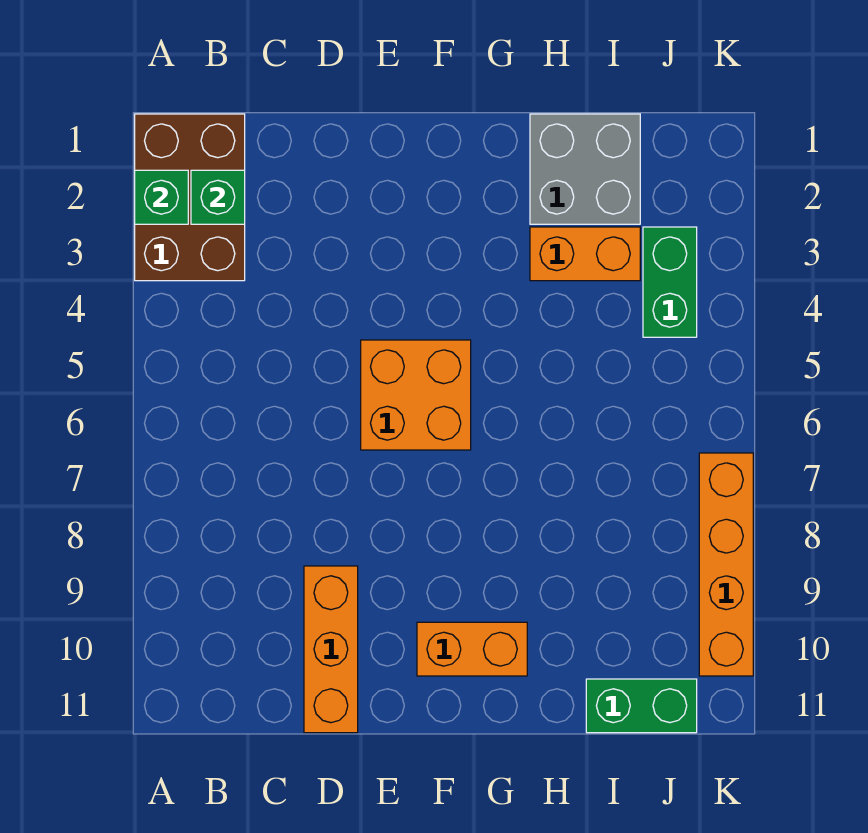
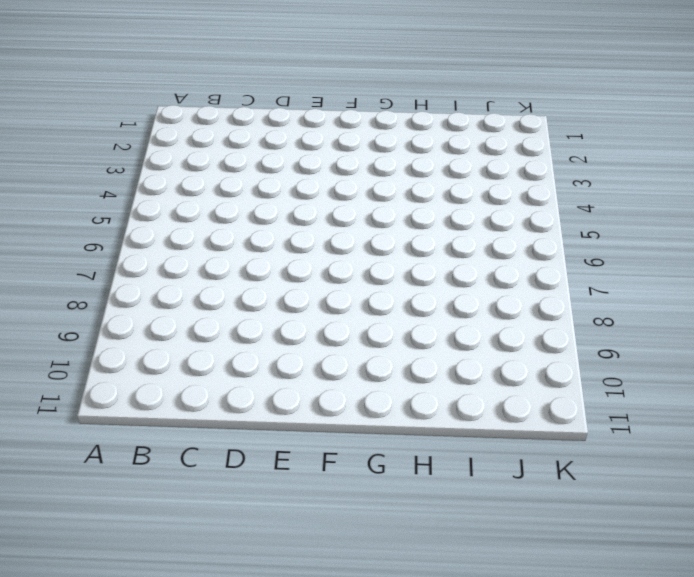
none -> brown 2x3 brick [135,114,245,281]
none -> orange 1x3 brick [304,566,358,733]

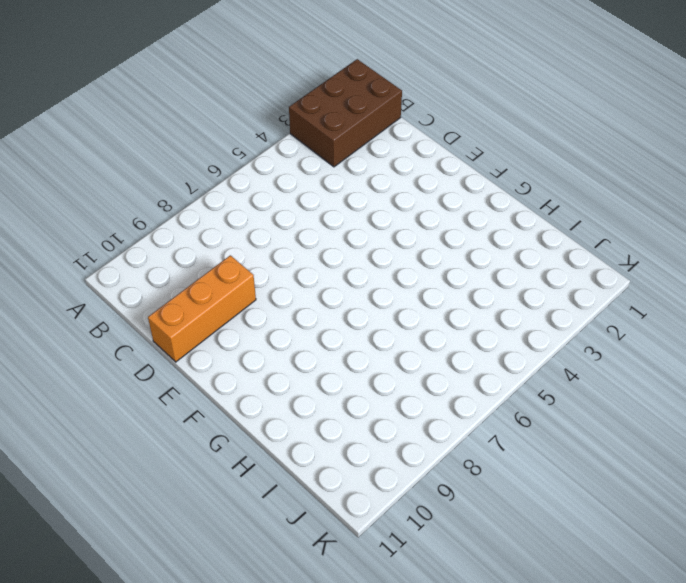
none -> orange 2x2 brick [361,340,471,450]
none -> orange 1x2 brick [417,622,527,676]

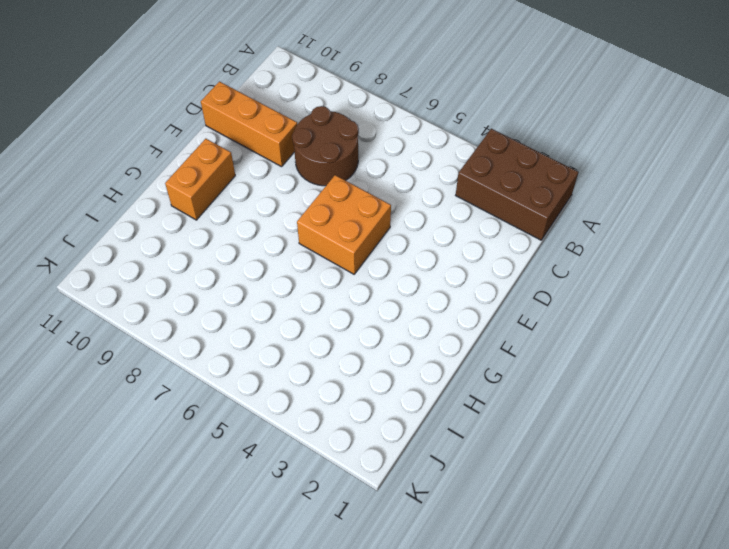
brown 2x2 round brick [292,106,359,186] -> none
none -> grey 2x2 brick [530,114,640,224]
none -> orange 1x2 brick [530,227,640,281]

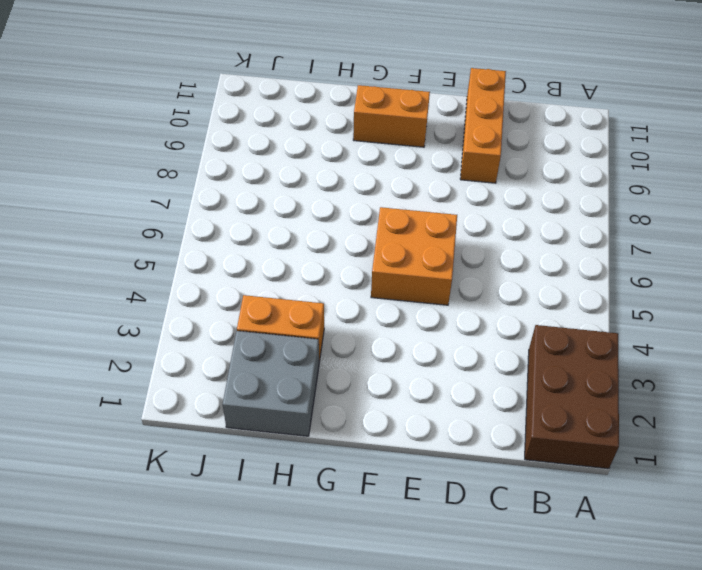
none -> green 1x2 brick [586,679,697,733]
none -> green 1x2 brick [643,227,697,337]

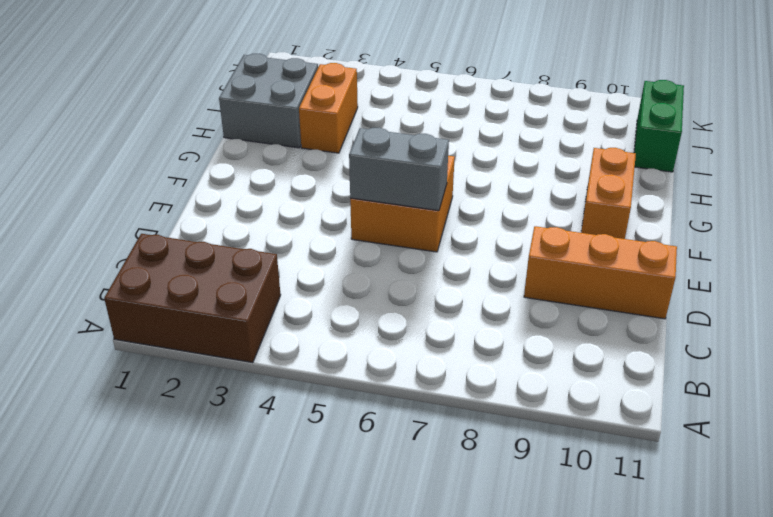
grey 1x2 brick [349,128,449,211] -> none
none -> green 1x2 brick [643,227,697,337]
none -> orange 1x4 brick [699,453,753,676]

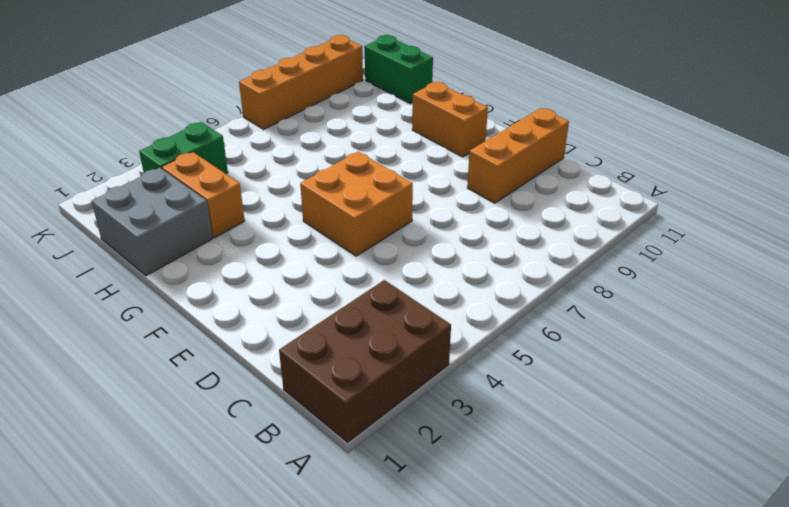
none -> green 1x1 brick [135,170,188,224]
none -> green 1x1 brick [191,170,245,224]

